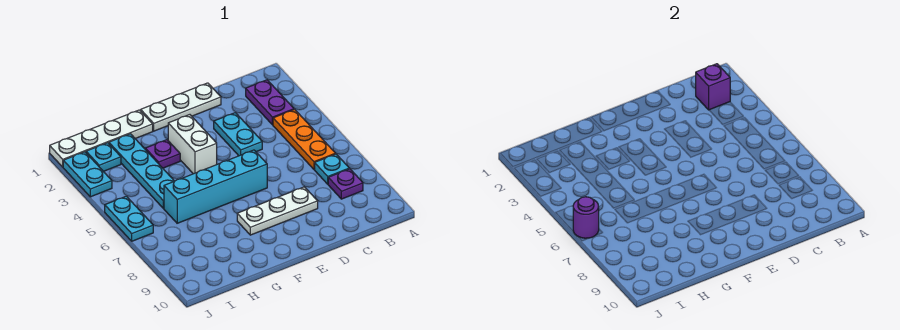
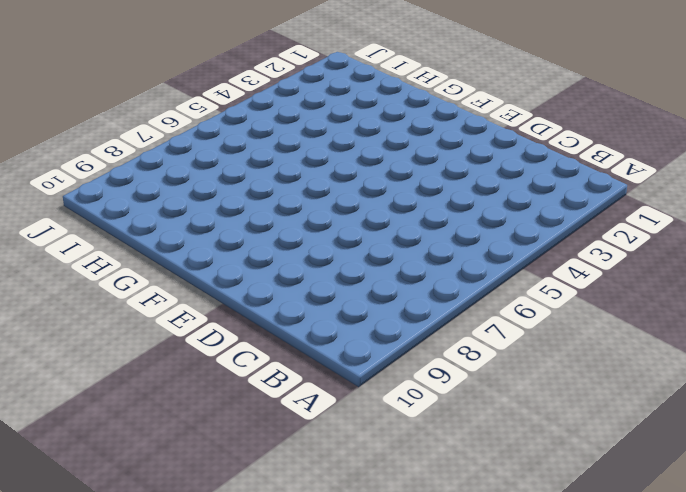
none -> purple 1x2 plate [246,80,294,125]
none -> orange 1x3 plate [273,110,336,169]
none -> cyan 1x1 plate [315,154,349,184]

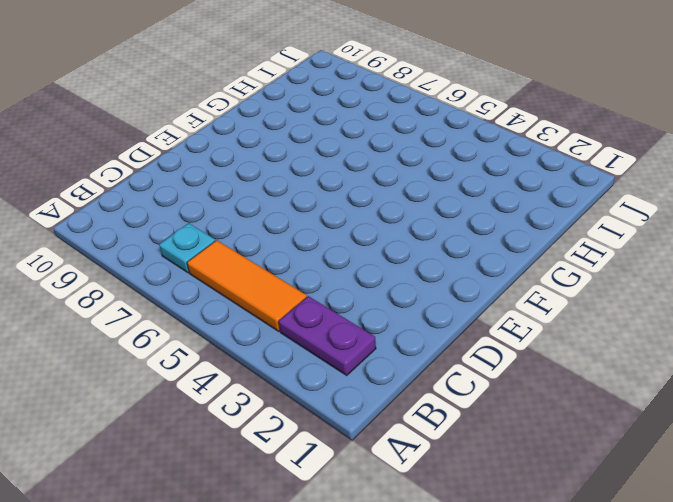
orange 1x3 tile [187,240,307,331] -> orange 1x3 plate [273,110,336,169]
none -> purple 1x1 plate [328,169,363,199]
none -> white 1x3 plate [141,83,221,131]
none -> cyan 1x2 plate [214,113,262,156]

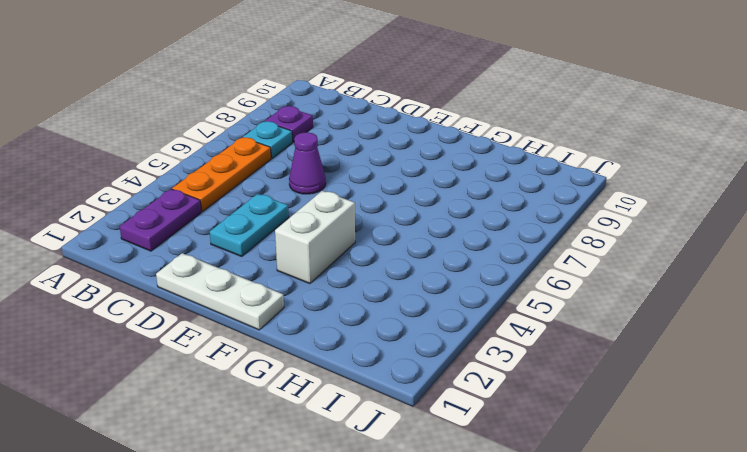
purple 1x1 cone [289,132,326,194] -> none
none -> white 1x3 plate [237,187,318,235]
none -> cyan 1x4 brick [164,150,267,223]
none -> white 1x4 plate [50,110,153,167]

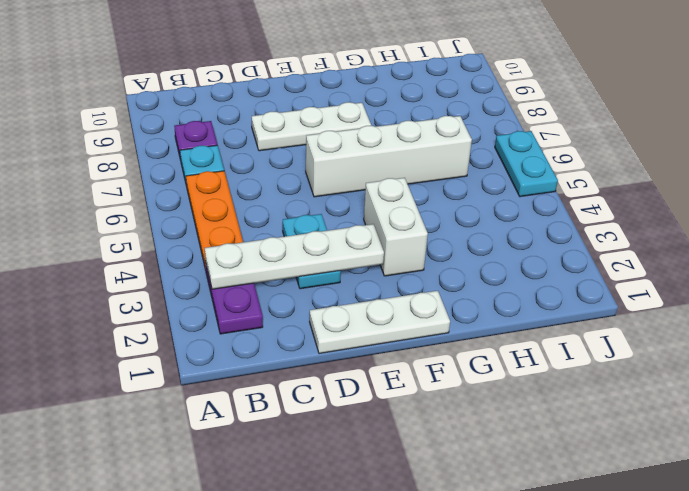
white 1x4 plate [205,224,384,289] -> white 1x4 plate moved to [50,110,153,167]
white 1x4 brick [306,116,472,197] -> cyan 1x4 brick [164,150,267,223]
none -> purple 1x1 plate [145,140,180,168]
none -> cyan 1x4 plate [109,134,174,209]
none -> cyan 1x1 plate [86,143,121,172]

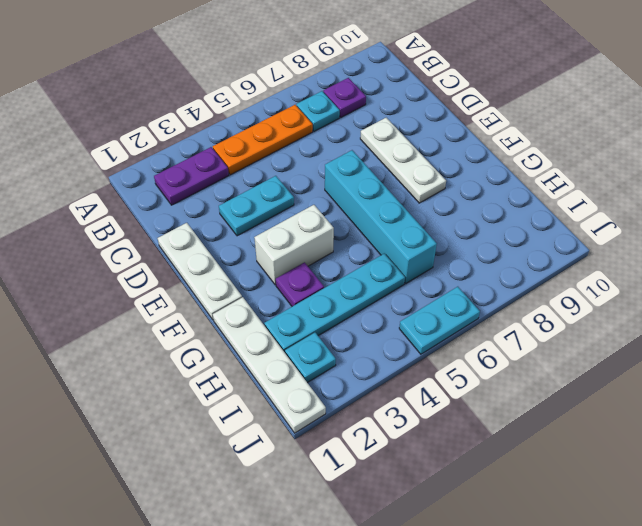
none -> cyan 1x2 plate [63,152,112,197]
none -> purple 1x1 brick [696,64,730,110]
none -> purple 1x1 round brick [573,197,599,238]

